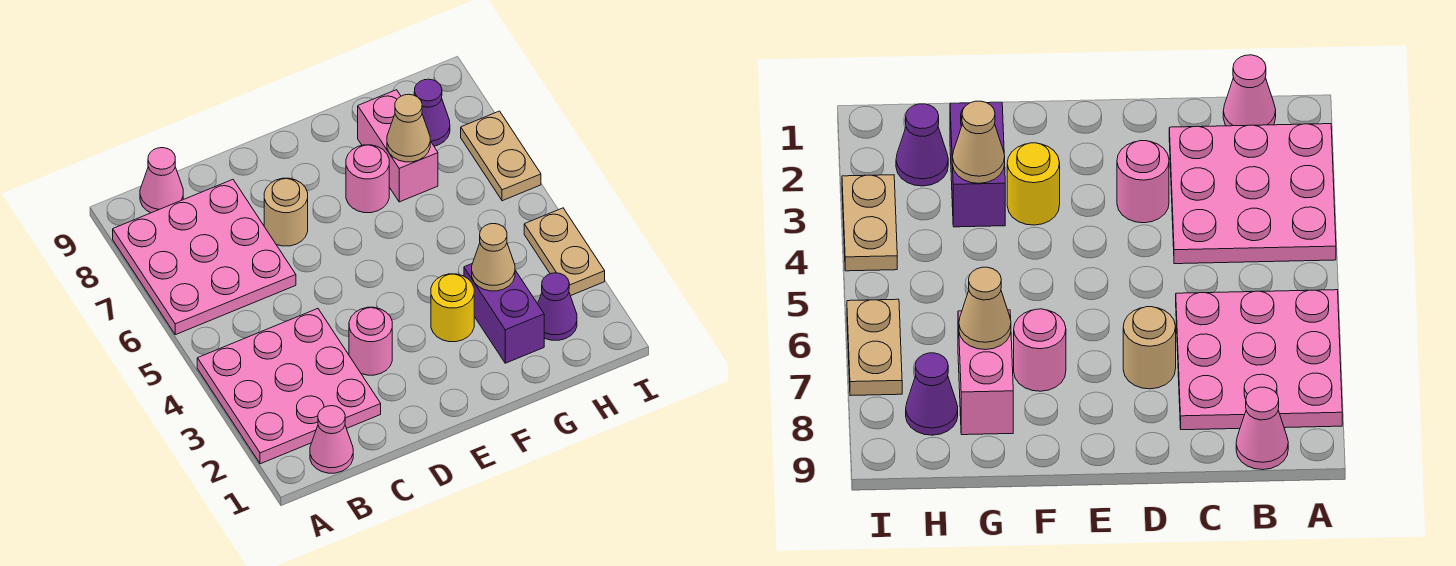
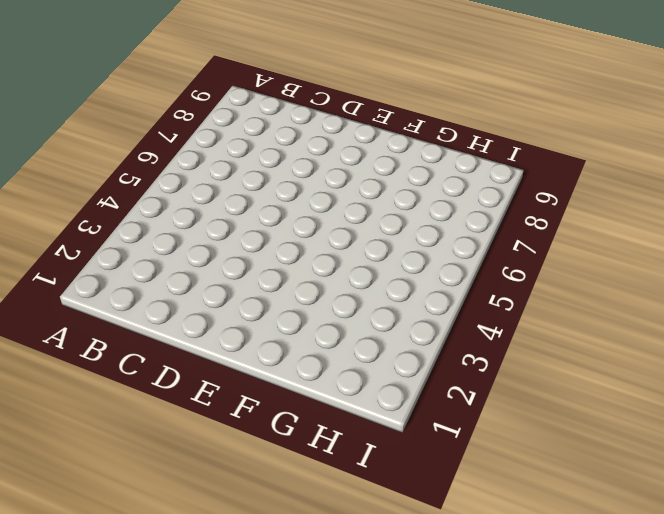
none -> pink 3x3 plate [197,309,381,464]
none -> pink 3x3 plate [113,180,296,335]
none -> pink 1x1 cone [310,406,353,473]

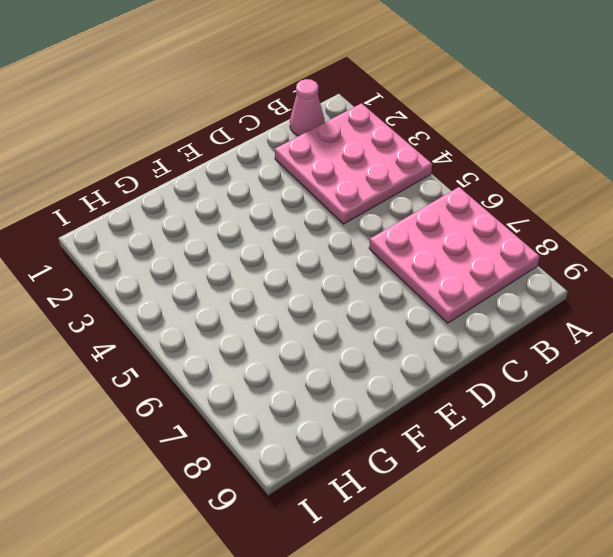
none -> pink 1x1 cone [140,148,183,213]
none -> pink 1x1 round brick [349,307,392,375]
none -> tan 1x1 round brick [264,178,308,246]

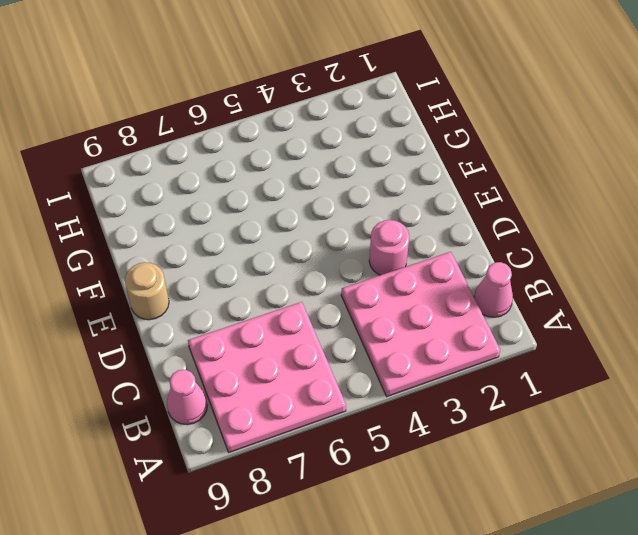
tan 1x1 round brick [125,262,169,320] -> tan 1x1 round brick moved to [264,178,308,246]
none -> yellow 1x1 round brick [431,274,474,342]
none -> pink 1x1 round brick [346,145,389,213]
none -> purple 1x2 brick [464,264,544,363]

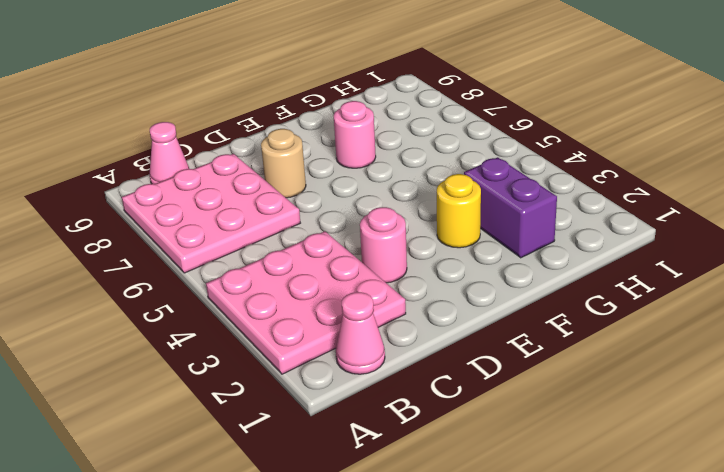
none -> pink 1x2 brick [358,90,438,202]
none -> purple 1x1 cone [538,273,577,340]
none -> purple 1x1 cone [414,79,450,146]

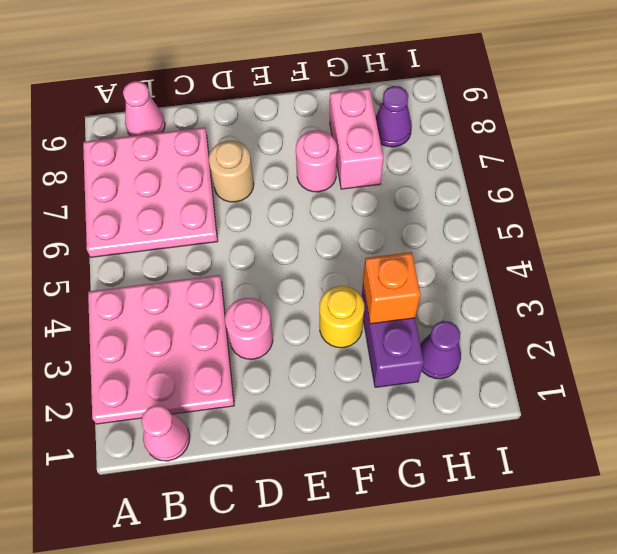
orange 1x1 brick [363,252,420,324] -> tan 1x1 cone [472,224,515,291]
none -> tan 1x2 plate [524,208,605,296]
none -> tan 1x2 plate [461,111,541,201]
none -> tan 1x1 cone [387,94,430,162]

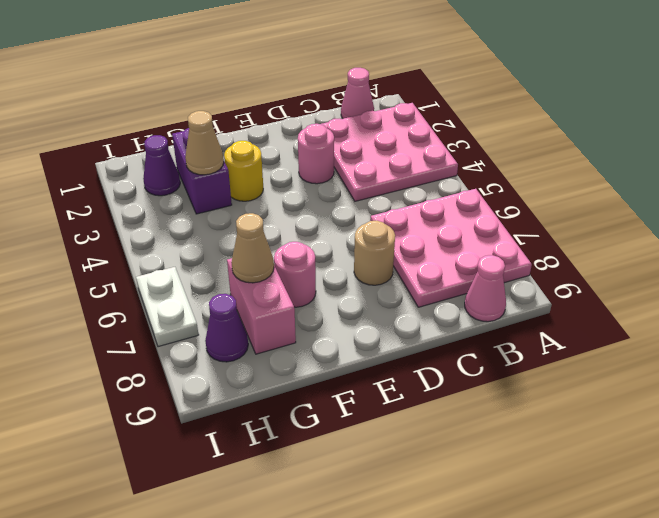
white 1x2 plate [136,267,199,347] -> tan 1x2 plate [461,111,541,201]
none -> tan 1x2 plate [524,208,605,296]

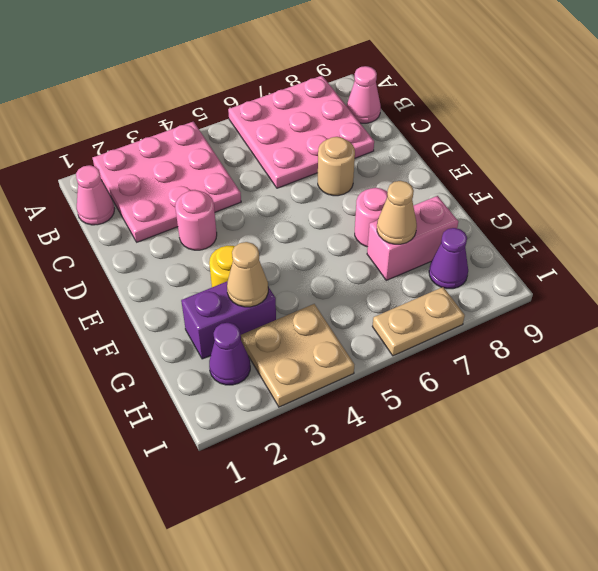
tan 2x2 plate [241,304,354,407] -> tan 1x2 plate [524,208,605,296]

